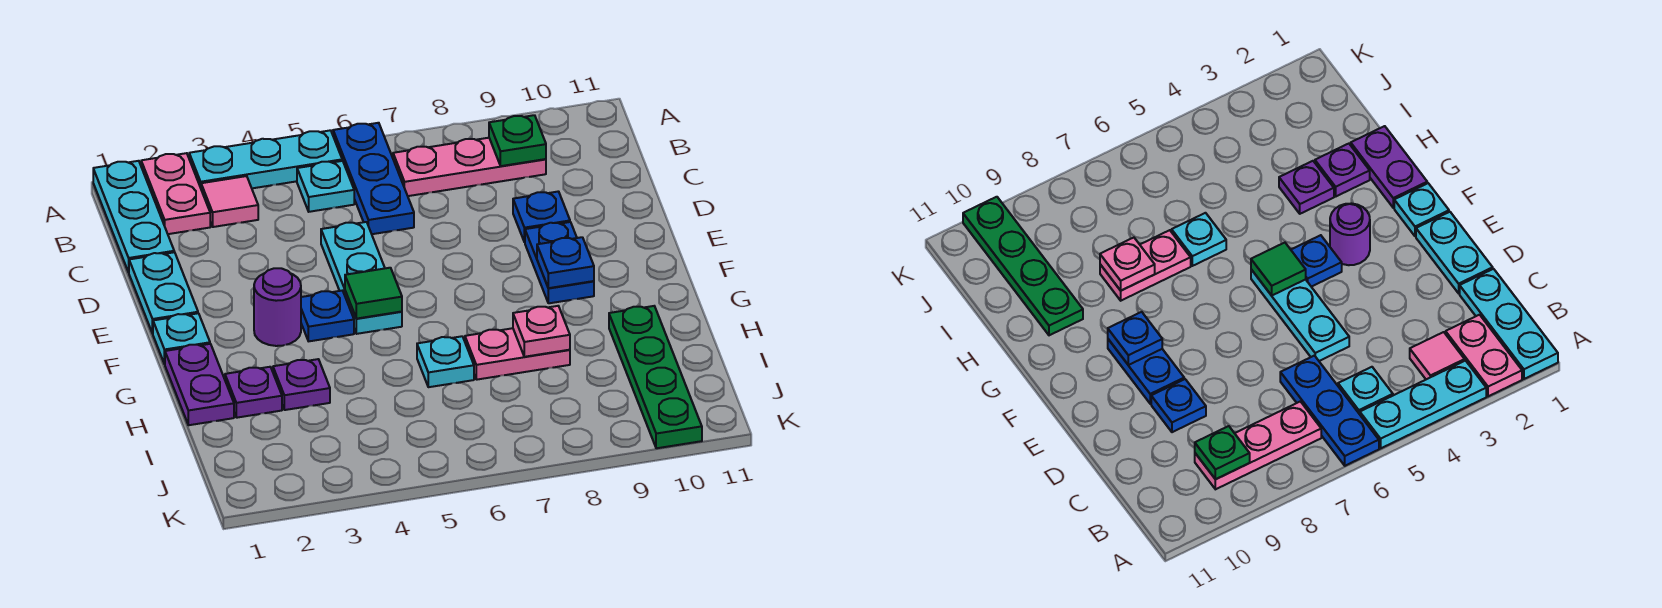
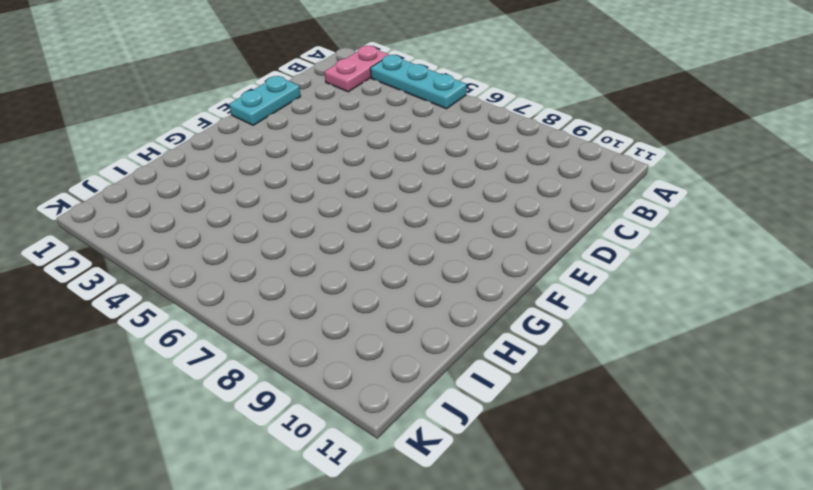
none -> cyan 1x3 plate [93,161,174,272]
none -> blue 1x3 plate [333,123,414,234]
none -> pink 1x1 tile [201,176,258,227]

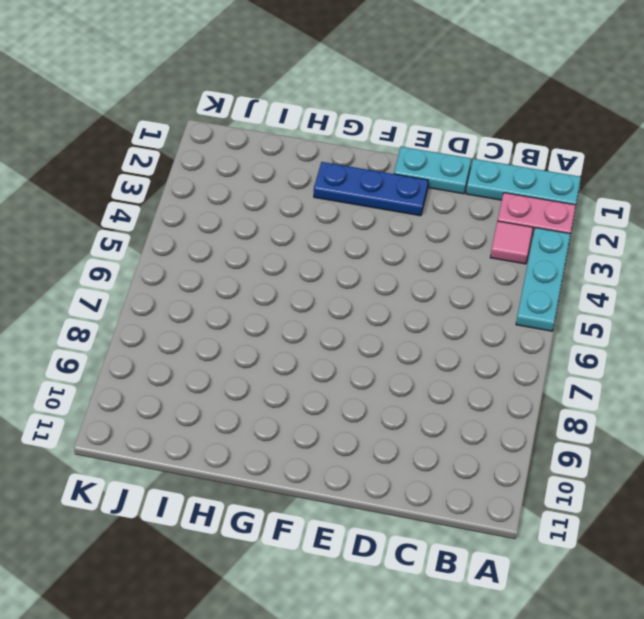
blue 1x3 plate [314,162,428,216] -> blue 1x3 plate moved to [333,123,414,234]
none -> cyan 1x1 plate [297,161,354,212]
none -> pink 1x3 plate [393,138,546,196]
none -> cyan 1x3 plate [321,222,402,334]

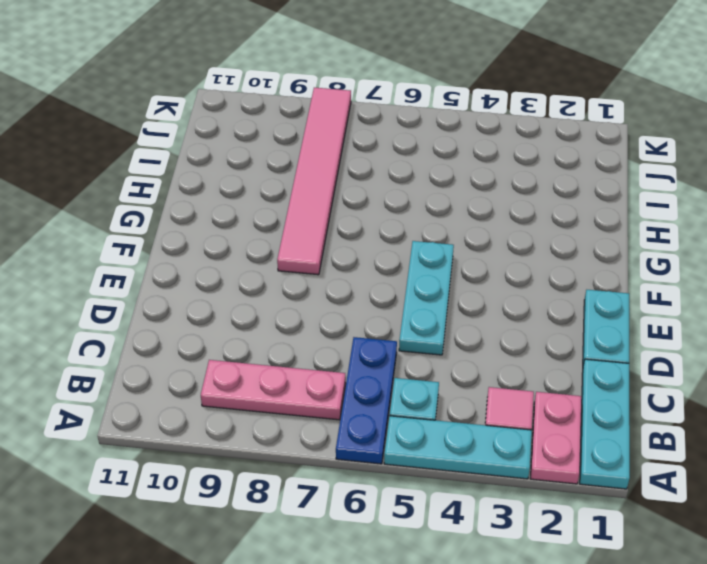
pink 1x6 tile [277,88,351,275] -> pink 1x2 plate [465,328,570,380]
none -> blue 1x1 plate [513,191,570,242]
none -> blue 1x2 plate [525,222,594,303]
none -> cyan 1x1 plate [153,313,210,364]

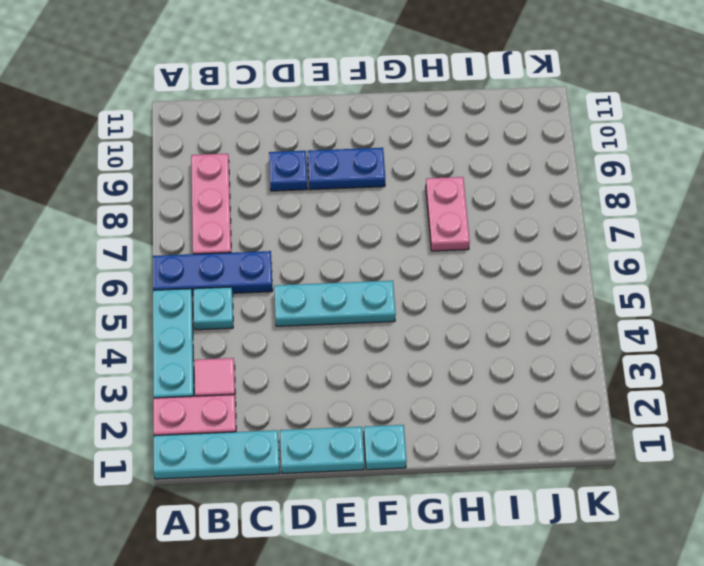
none -> purple 1x1 round brick [254,268,301,346]
none -> blue 1x1 plate [301,291,354,341]
none -> purple 1x2 plate [165,344,234,425]

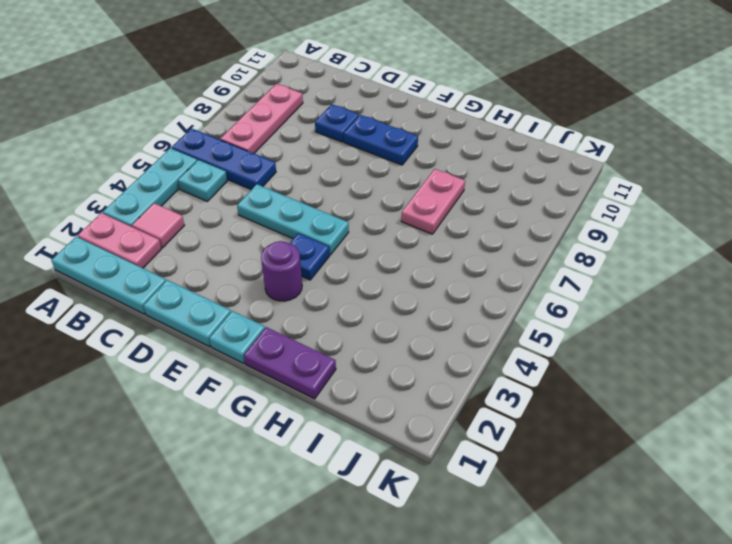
none -> purple 1x1 plate [225,367,282,418]
none -> purple 1x1 plate [273,359,330,410]
none -> cyan 1x1 plate [417,336,474,387]

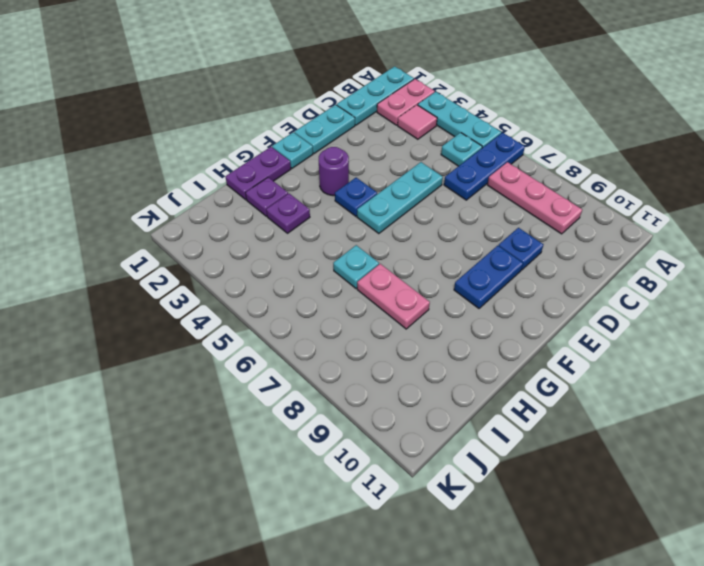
none -> green 1x4 plate [609,306,702,448]
none -> green 1x1 plate [489,115,546,166]
none -> green 1x1 tile [345,268,402,319]

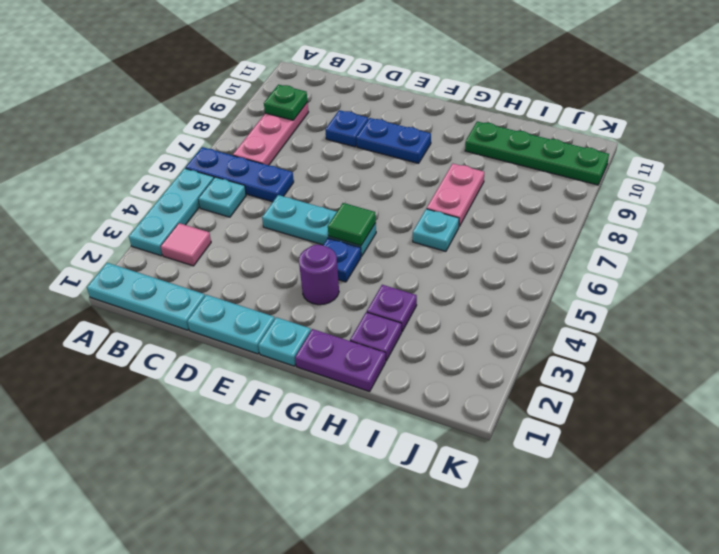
none -> pink 1x2 plate [141,153,210,234]
none -> blue 1x1 plate [537,237,594,288]
none -> pink 1x1 plate [513,306,570,357]

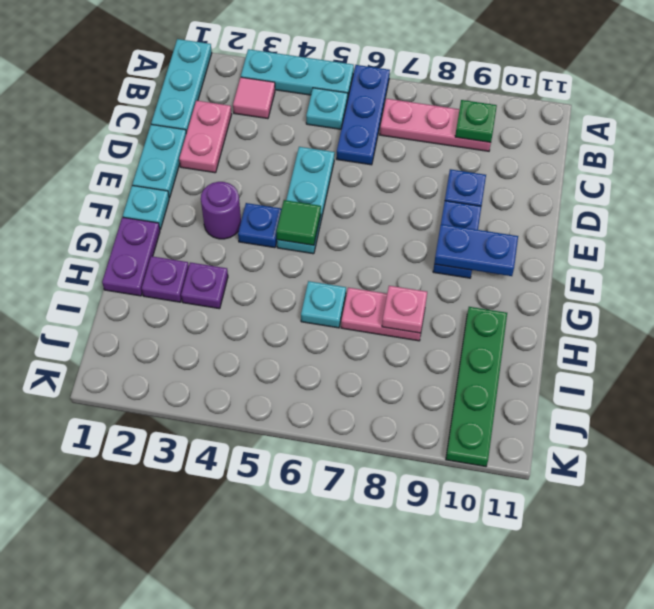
pink 1x2 plate [179,101,232,173] -> pink 1x2 plate moved to [141,153,210,234]
blue 1x2 plate [434,224,518,276] -> blue 1x1 plate [537,237,594,288]

